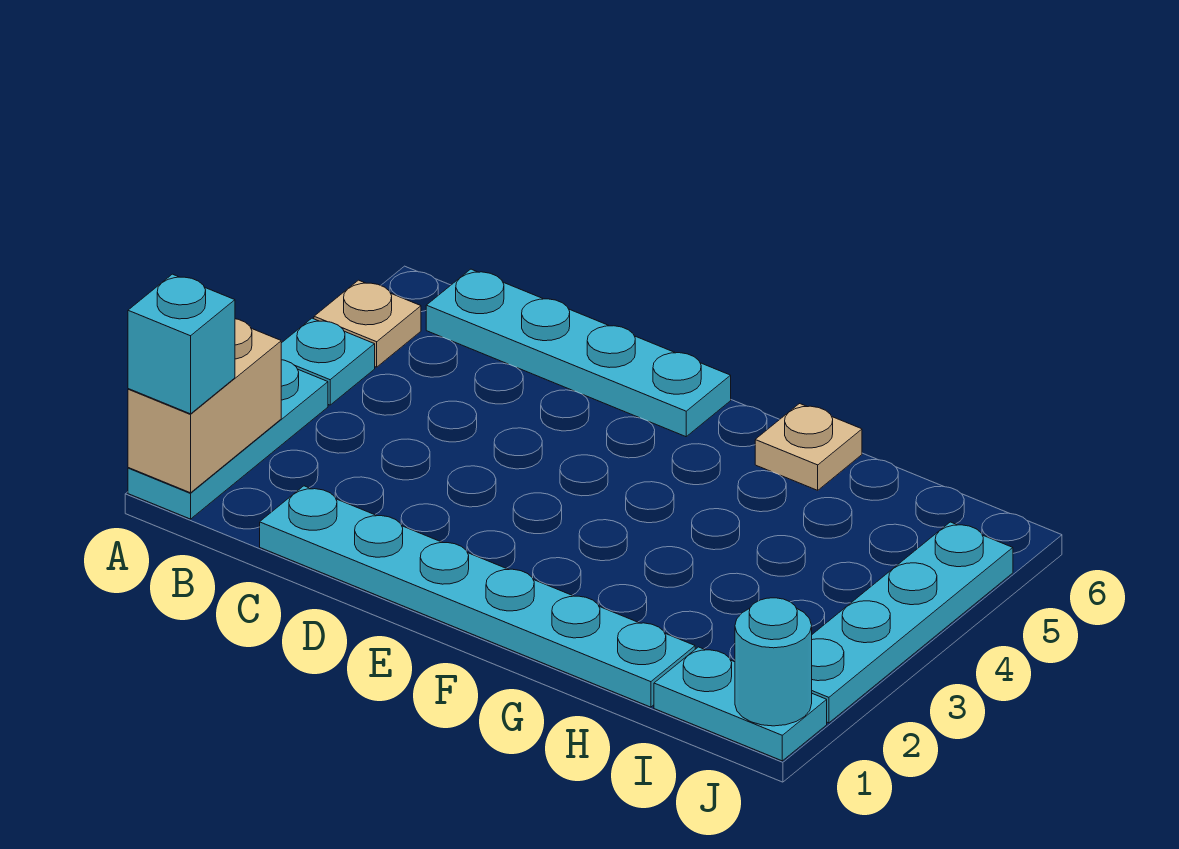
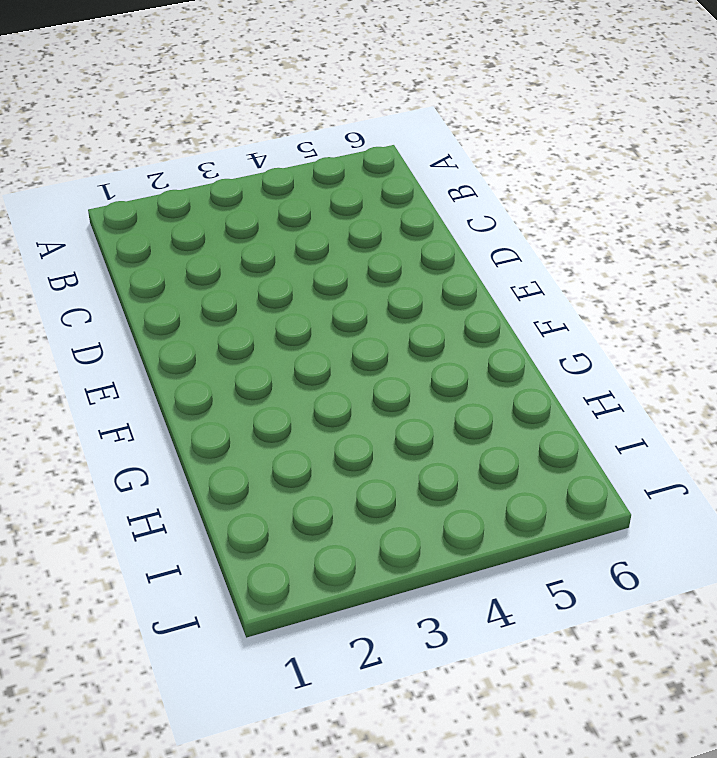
none -> cyan 1x3 plate [128,360,328,519]
none -> cyan 1x1 plate [281,318,375,405]

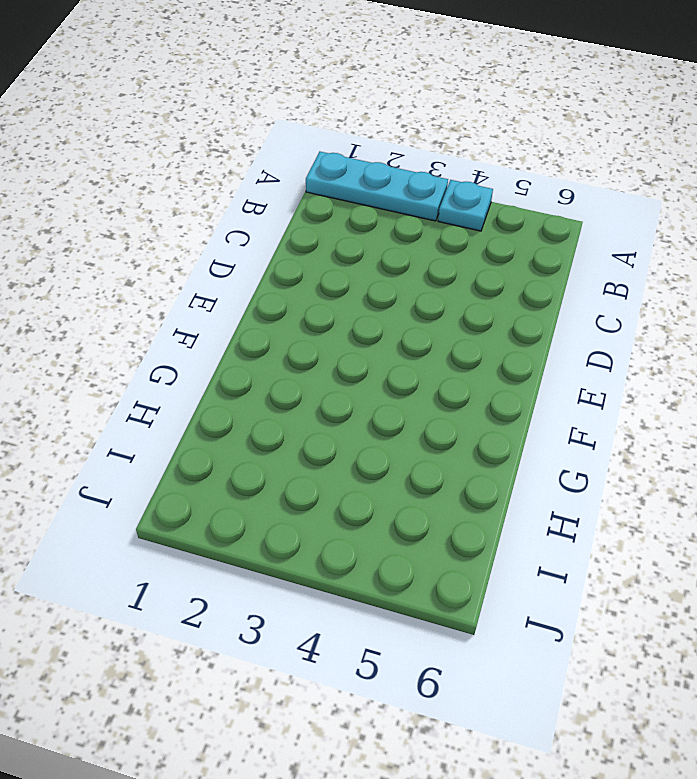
none -> tan 1x1 plate [314,280,421,367]
none -> cyan 1x4 plate [426,269,731,437]

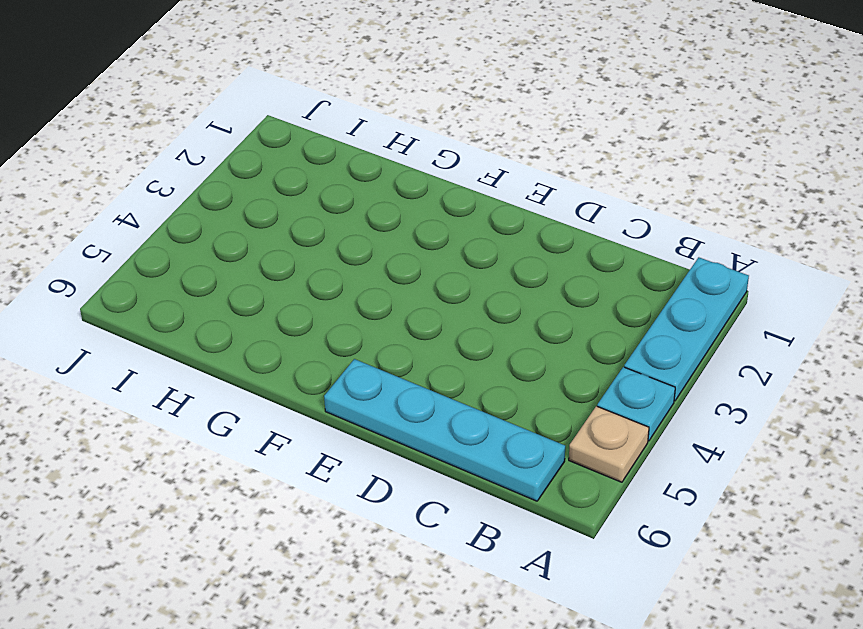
none -> cyan 1x6 plate [260,486,695,707]
none -> tan 1x1 plate [755,404,862,490]

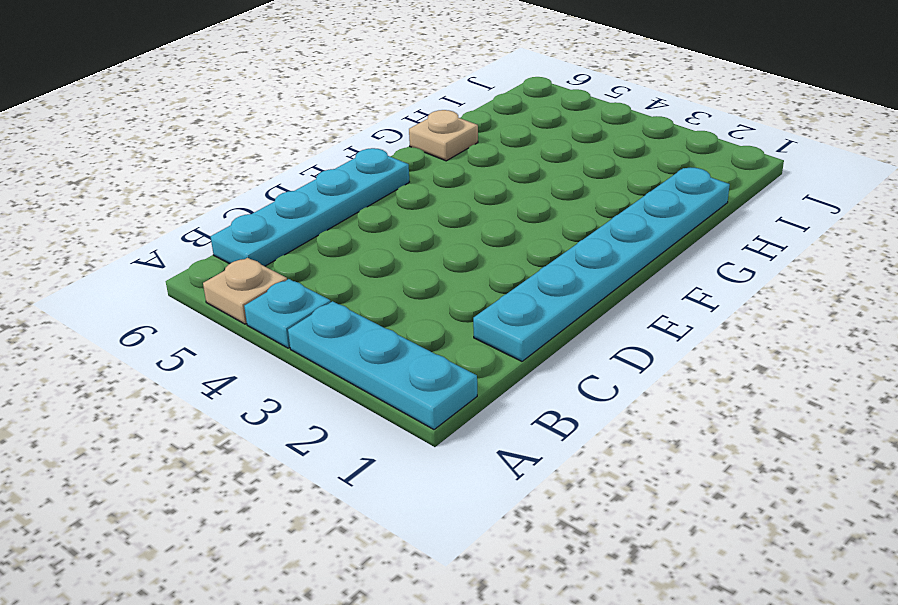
none -> cyan 1x2 plate [654,647,827,761]
none -> cyan 1x4 plate [812,522,1013,723]

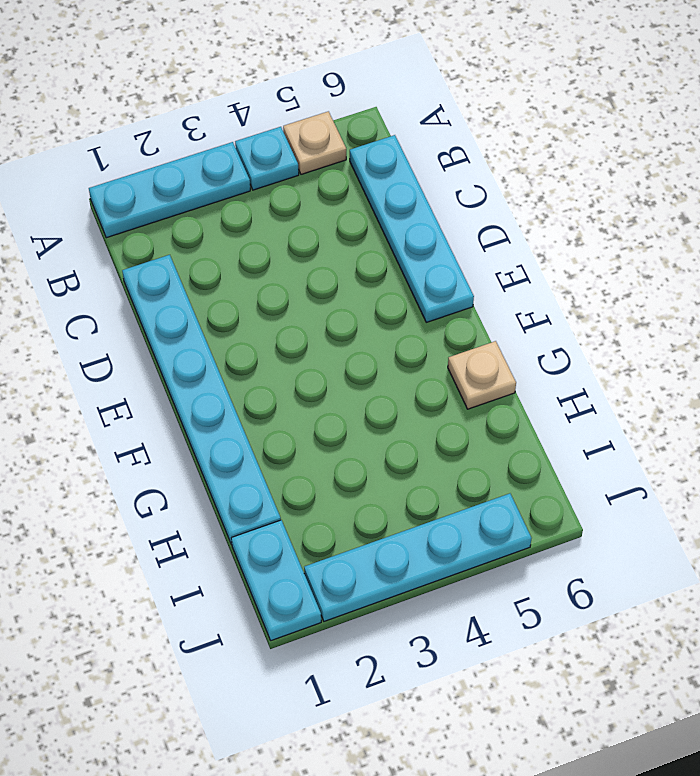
none -> tan 1x2 brick [128,319,281,493]
none -> cyan 1x1 round brick [735,598,812,726]

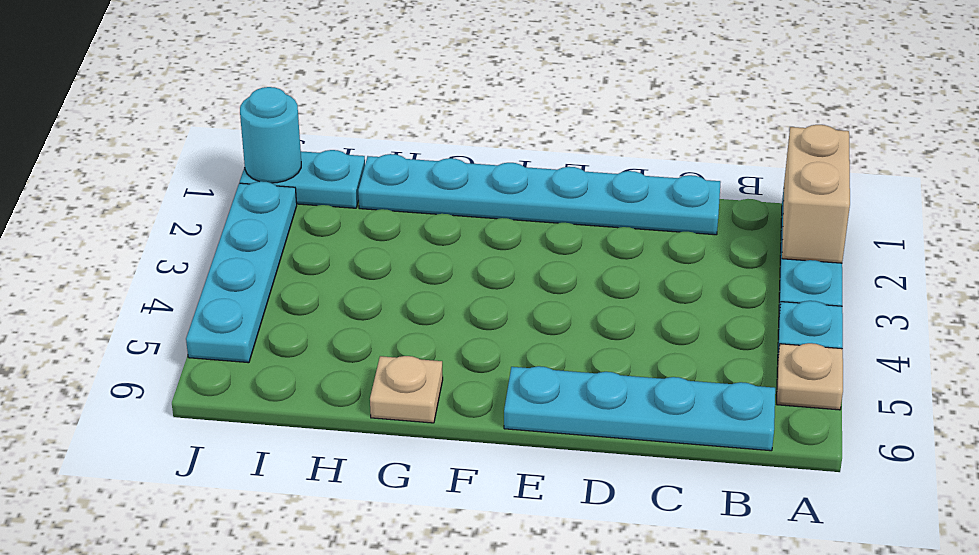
none -> cyan 1x1 brick [128,274,235,414]

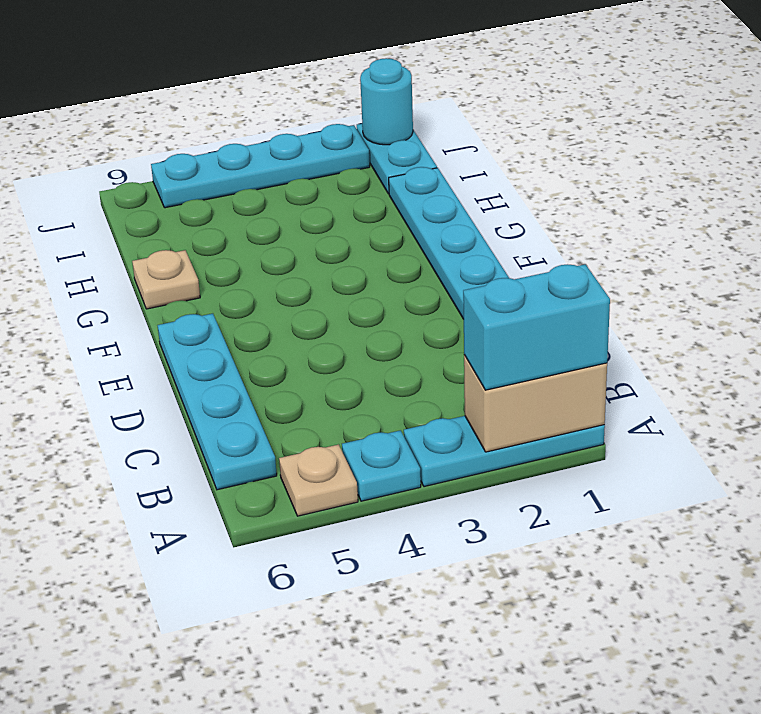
cyan 1x2 brick [463,264,610,390] -> cyan 1x1 brick [128,274,235,414]

